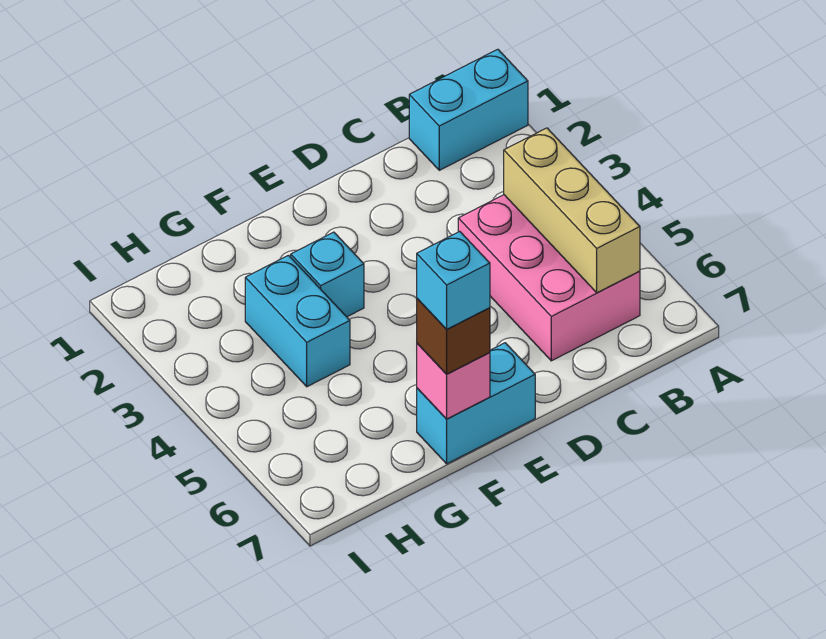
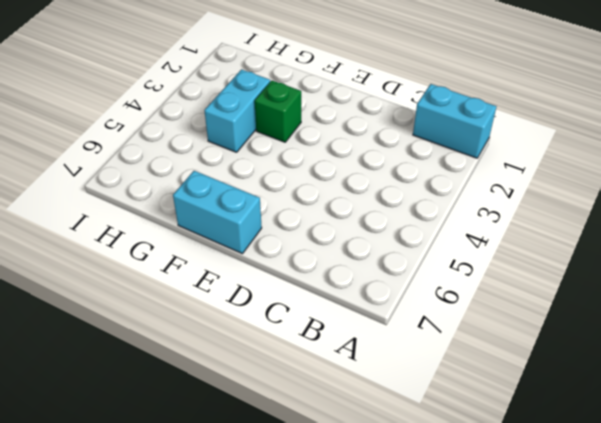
green 1x1 brick [255,81,301,142] -> cyan 1x1 brick [291,232,364,317]
none -> pink 2x3 brick [458,195,640,361]
none -> tan 1x3 brick [504,128,640,293]

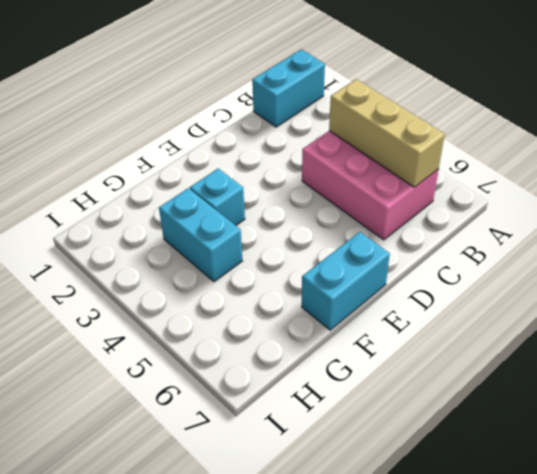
none -> pink 1x1 brick [417,343,490,419]
none -> brown 1x1 brick [417,299,490,374]

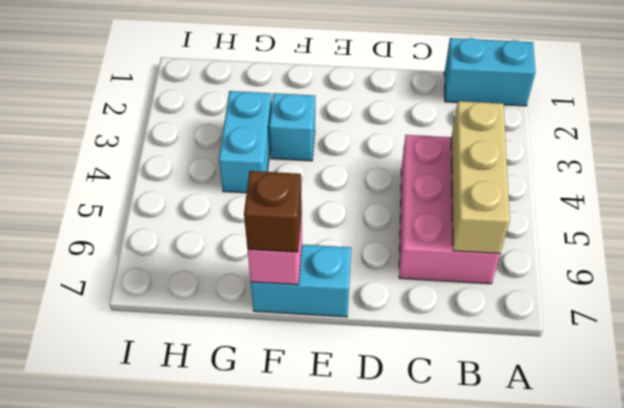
none -> cyan 1x1 brick [417,231,490,329]

